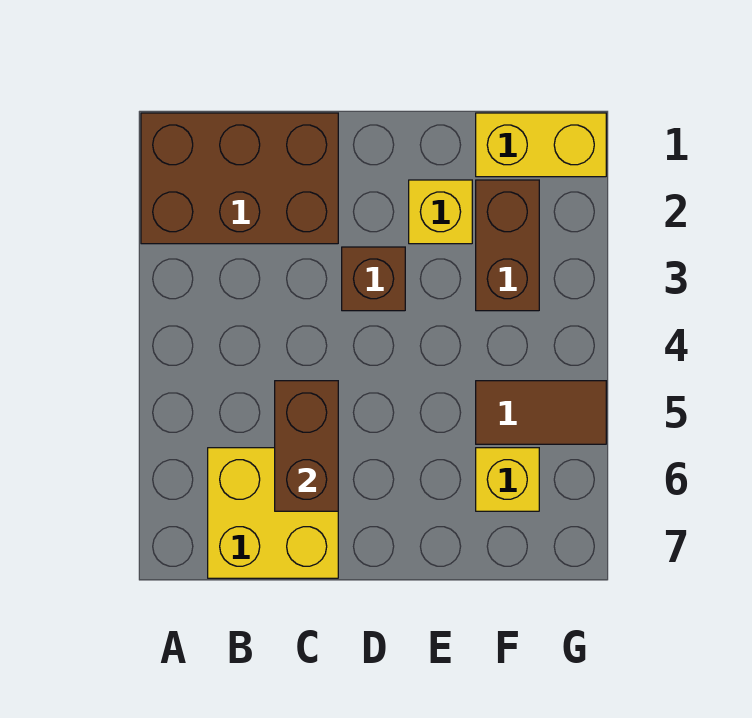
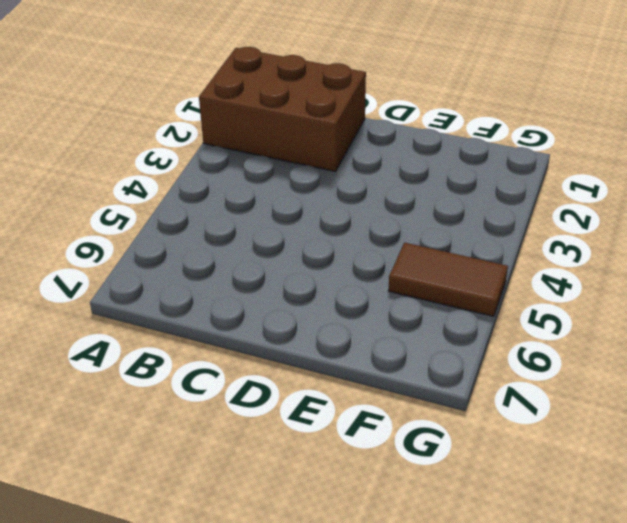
none -> yellow 2x2 brick [208,448,338,578]
none -> brown 1x1 brick [342,247,405,311]

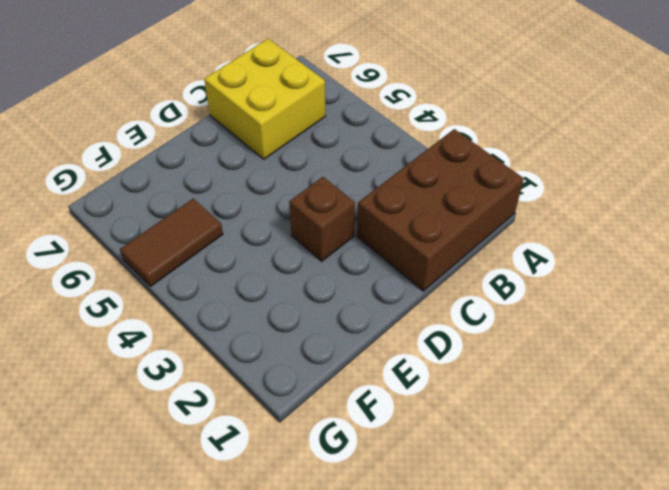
none -> yellow 1x1 brick [409,180,472,244]
none -> yellow 1x2 brick [476,113,606,177]

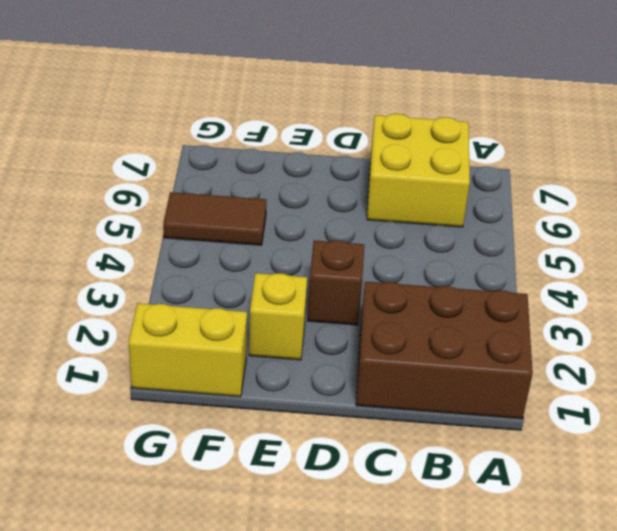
none -> brown 1x2 brick [476,180,539,311]
none -> yellow 1x1 brick [476,448,539,511]

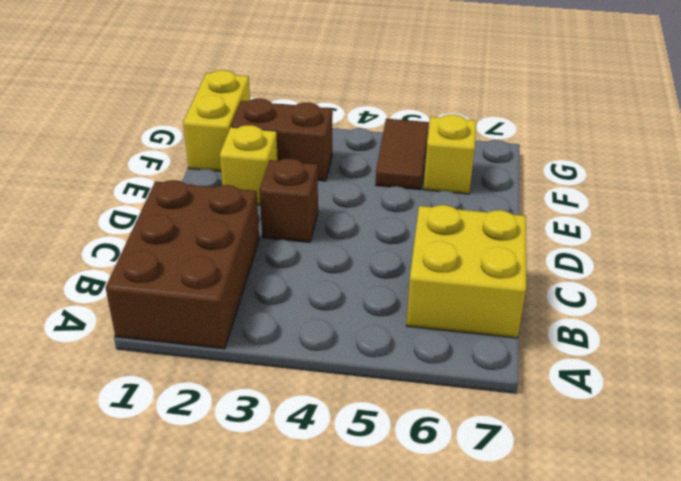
none -> brown 1x2 brick [275,381,338,511]

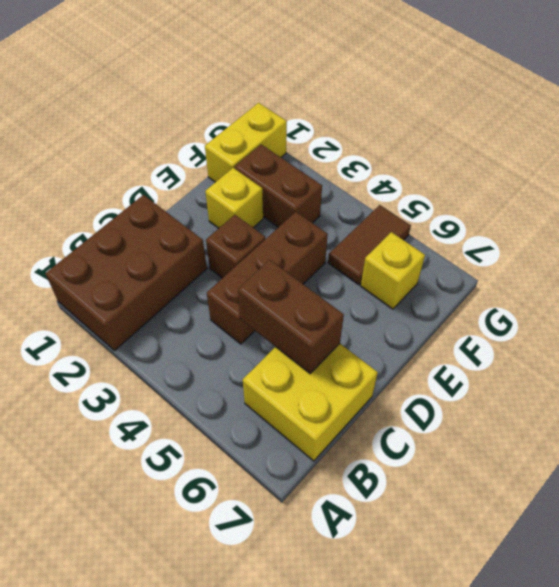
brown 1x3 brick [207,212,328,344] -> none

